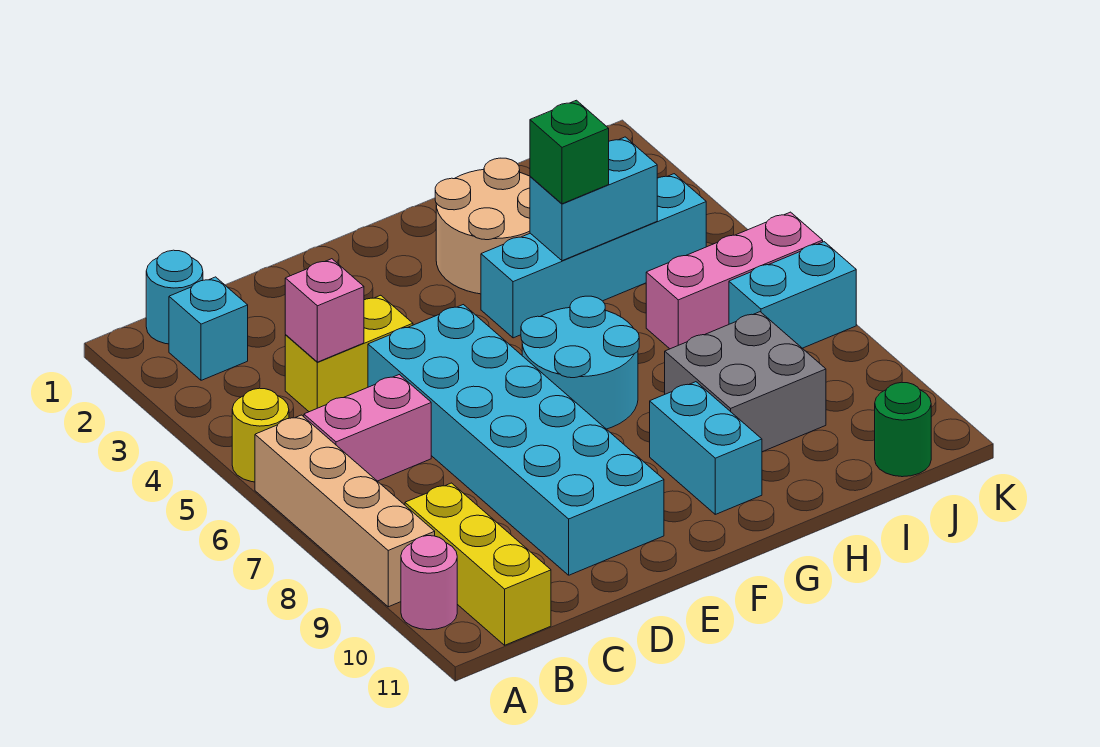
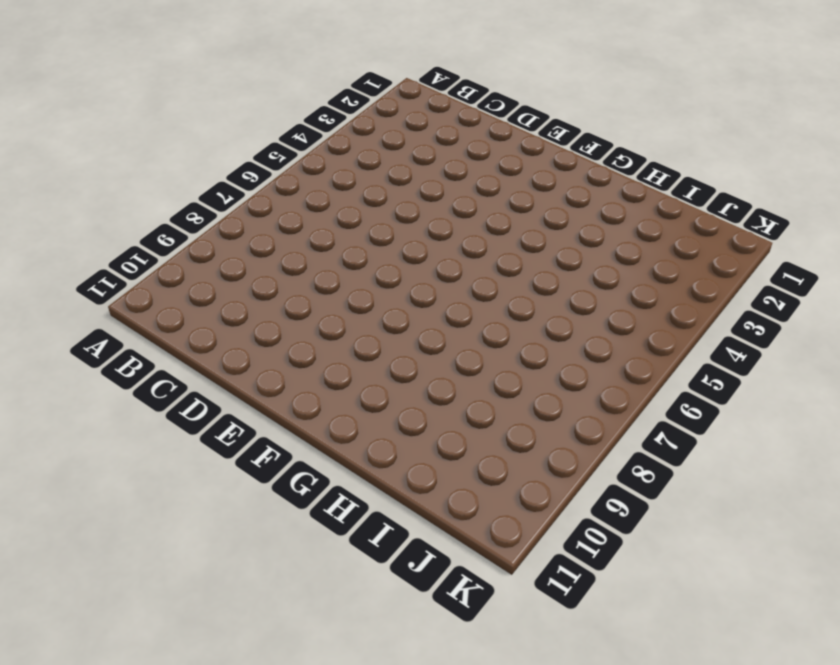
none -> yellow 1x1 round brick [232,388,289,482]
none -> tan 1x4 brick [255,415,435,607]
none -> pink 1x1 round brick [401,536,457,630]

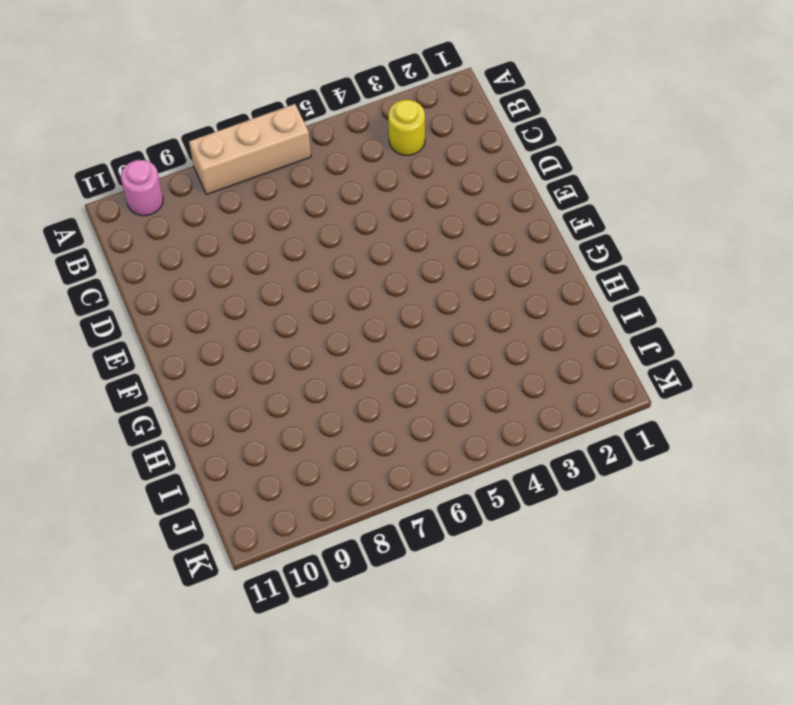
tan 1x3 brick [189,104,311,195] -> tan 1x4 brick [255,415,435,607]
yellow 1x1 round brick [388,100,425,155] -> yellow 1x1 round brick moved to [232,388,289,482]
none -> cyan 1x1 round brick [146,250,203,344]
none -> cyan 1x1 brick [169,277,248,380]
none -> pink 1x2 brick [304,375,431,481]

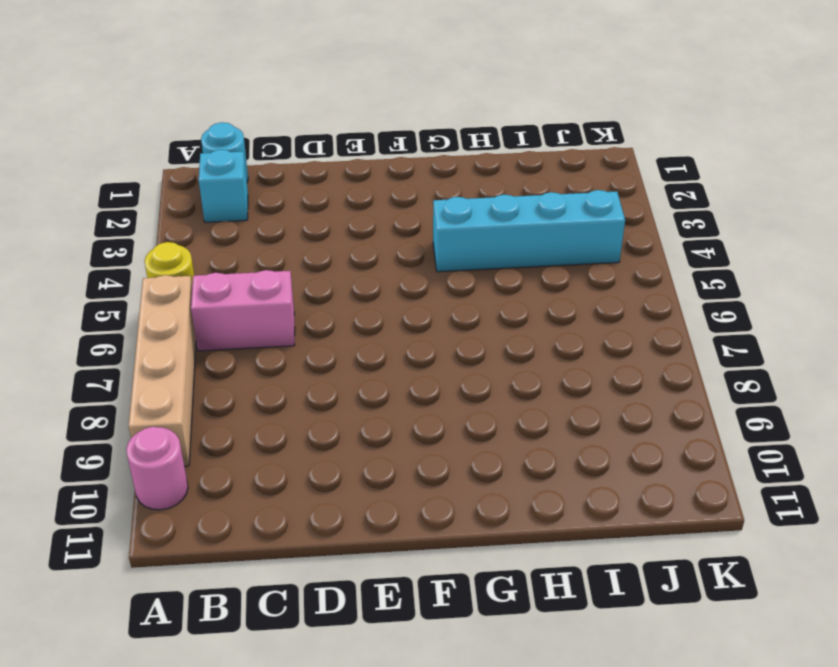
none -> yellow 1x3 brick [405,483,551,645]
none -> yellow 1x2 brick [285,295,413,412]
none -> cyan 2x6 brick [368,305,664,575]

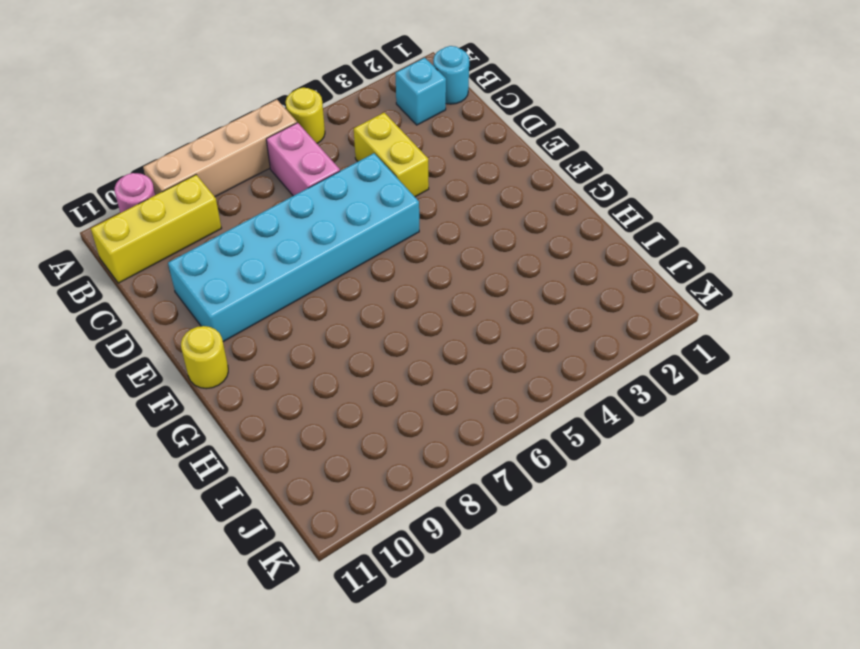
yellow 1x1 round brick [181,326,228,389] -> none
none -> cyan 2x2 round brick [521,296,639,429]
none -> tan 2x2 round brick [435,158,530,294]
none -> cyan 1x4 brick [481,174,706,338]

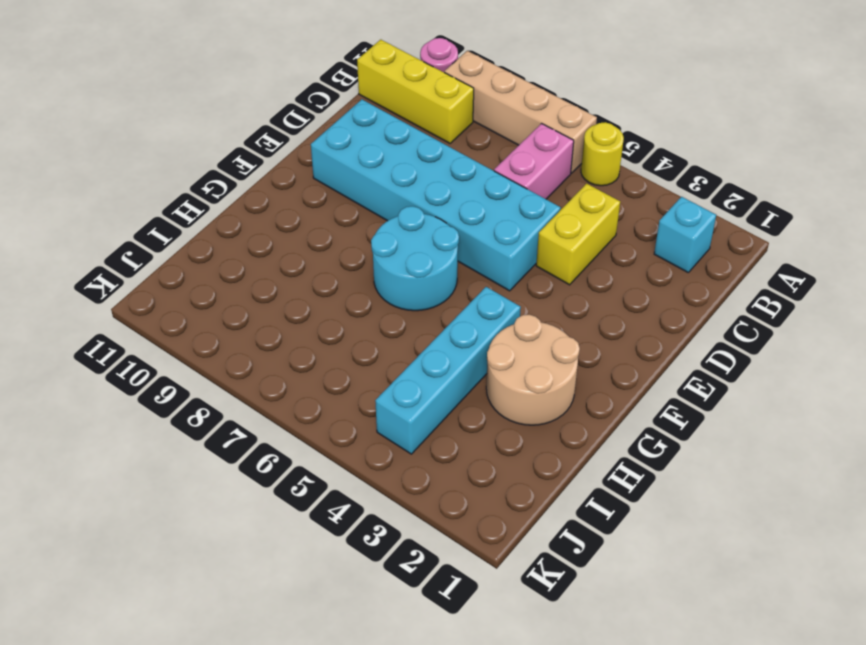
none -> cyan 1x1 round brick [146,250,203,344]
none -> cyan 1x2 brick [650,382,762,514]
none -> grey 2x2 brick [665,312,826,452]

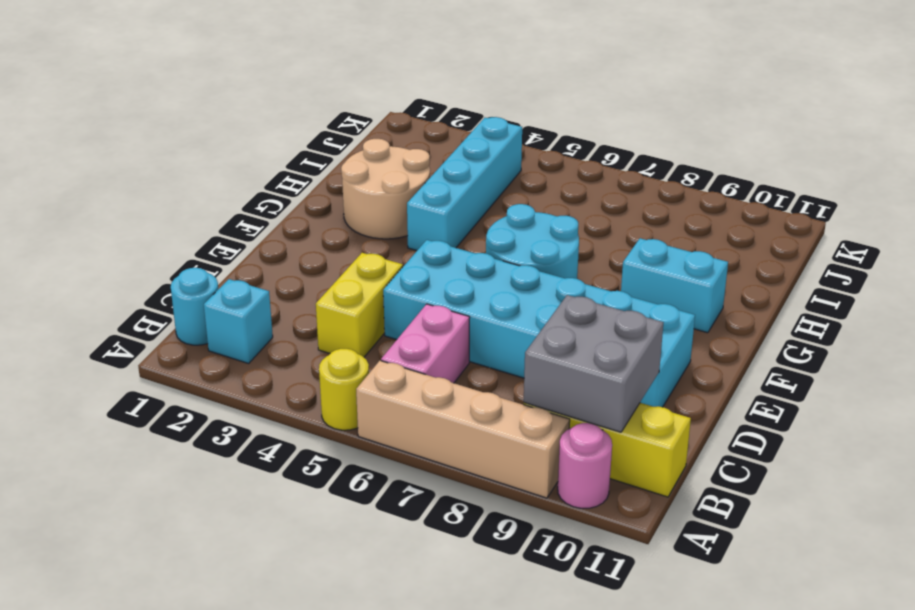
grey 2x2 brick [524,295,664,432] -> grey 2x2 brick moved to [665,312,826,452]
none -> pink 1x3 brick [646,212,823,349]
none -> cyan 1x2 brick [729,242,856,348]
none -> green 1x1 round brick [875,382,931,477]

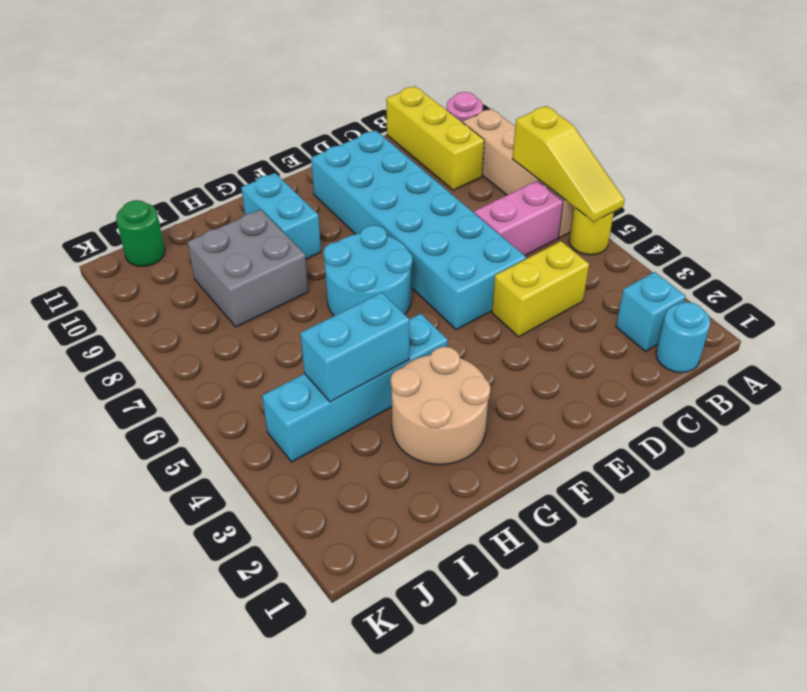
yellow 1x3 slope [513,106,625,222] -> none
none -> pink 1x3 brick [646,212,823,349]
none -> cyan 1x2 brick [729,242,856,348]
none -> pink 1x1 brick [285,259,364,362]

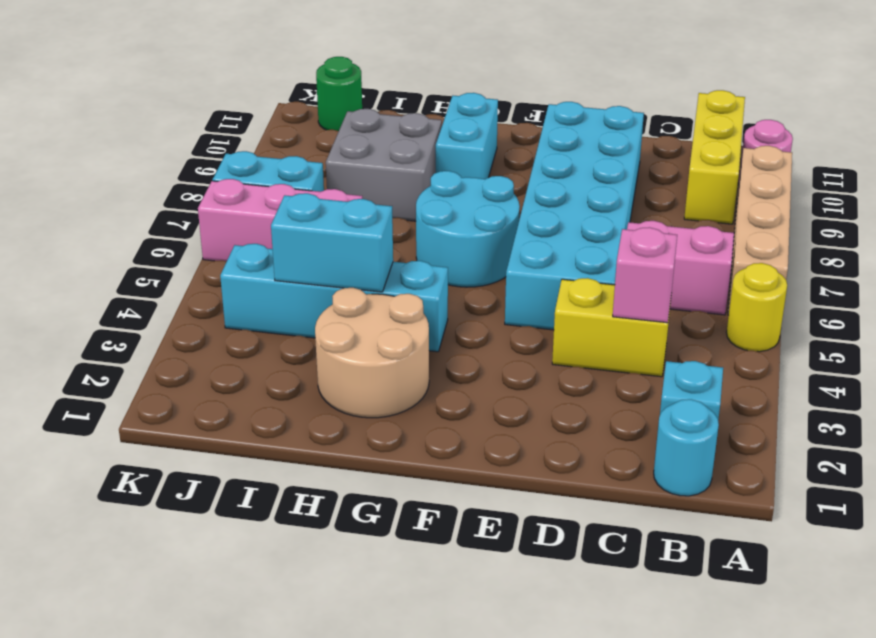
none -> green 1x1 brick [530,100,609,204]

